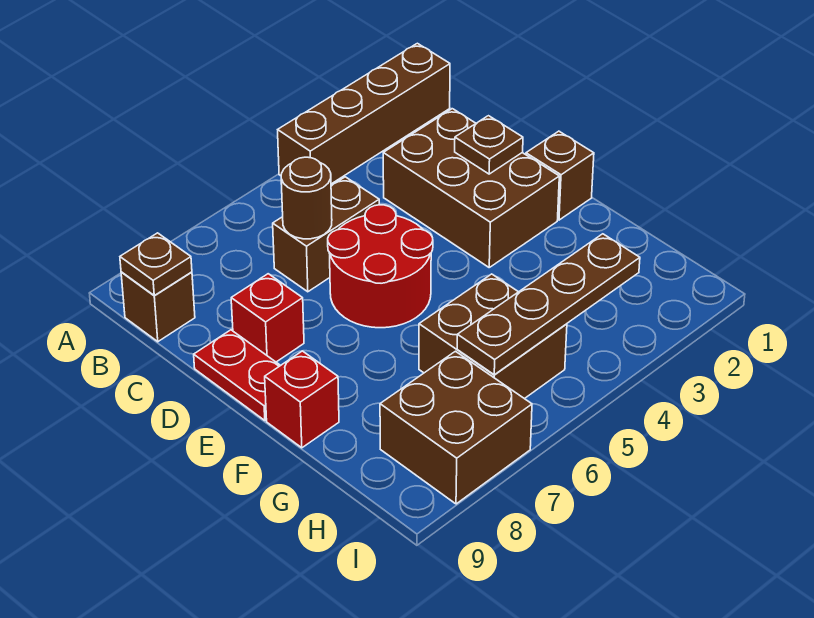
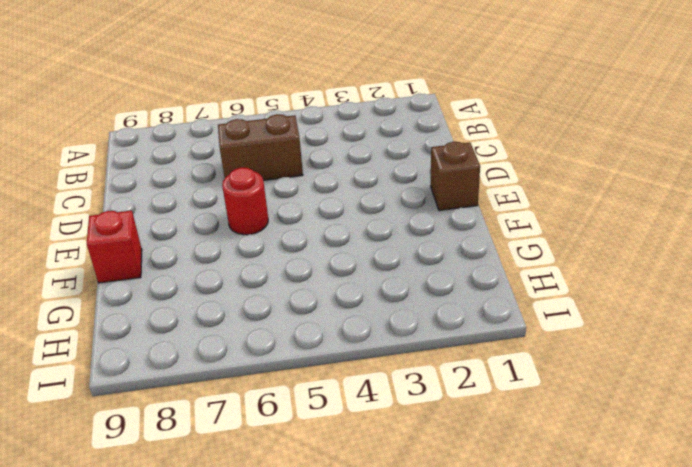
red 1x1 round brick [222,167,268,235] -> red 2x2 round brick [328,205,433,328]
none -> brown 1x4 brick [278,43,450,184]
none -> brown 1x1 brick [121,272,195,342]
none -> brown 2x3 brick [383,109,559,267]

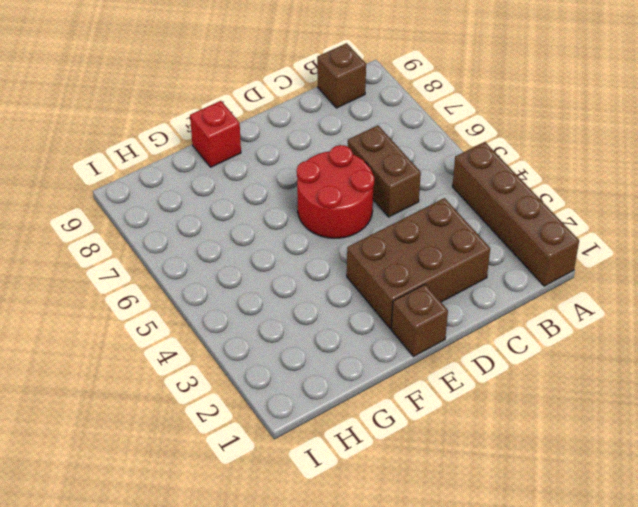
none -> red 1x1 brick [231,274,304,362]
none -> red 1x2 plate [194,330,281,421]
none -> brown 2x2 brick [419,274,567,399]

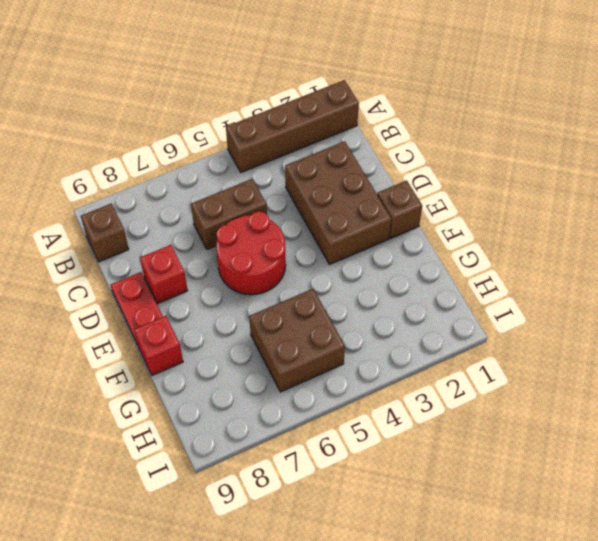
none -> brown 2x2 brick [380,351,532,504]
none -> brown 1x1 plate [120,233,192,295]
none -> brown 1x1 round brick [281,157,332,239]

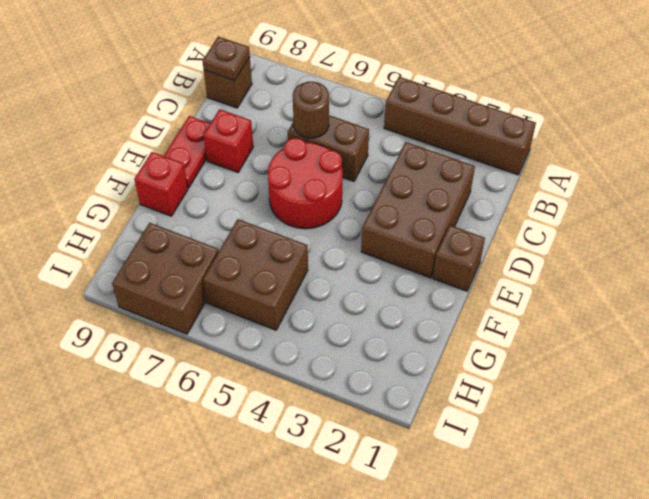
none -> brown 1x1 plate [455,116,523,174]
none -> brown 1x4 plate [457,234,640,375]

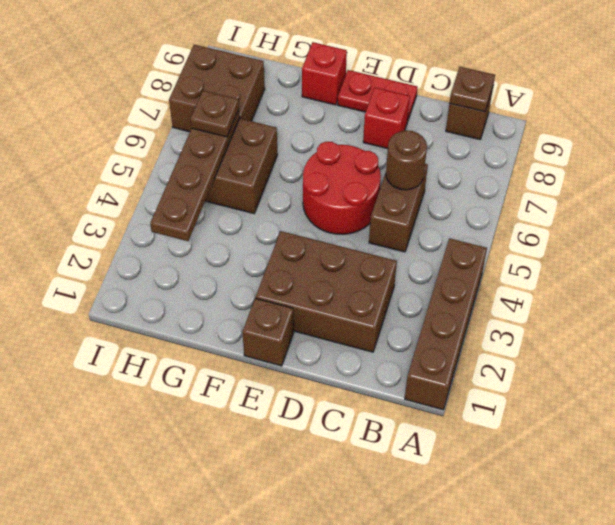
brown 1x1 plate [190,90,239,137] -> brown 1x1 plate moved to [455,116,523,174]

